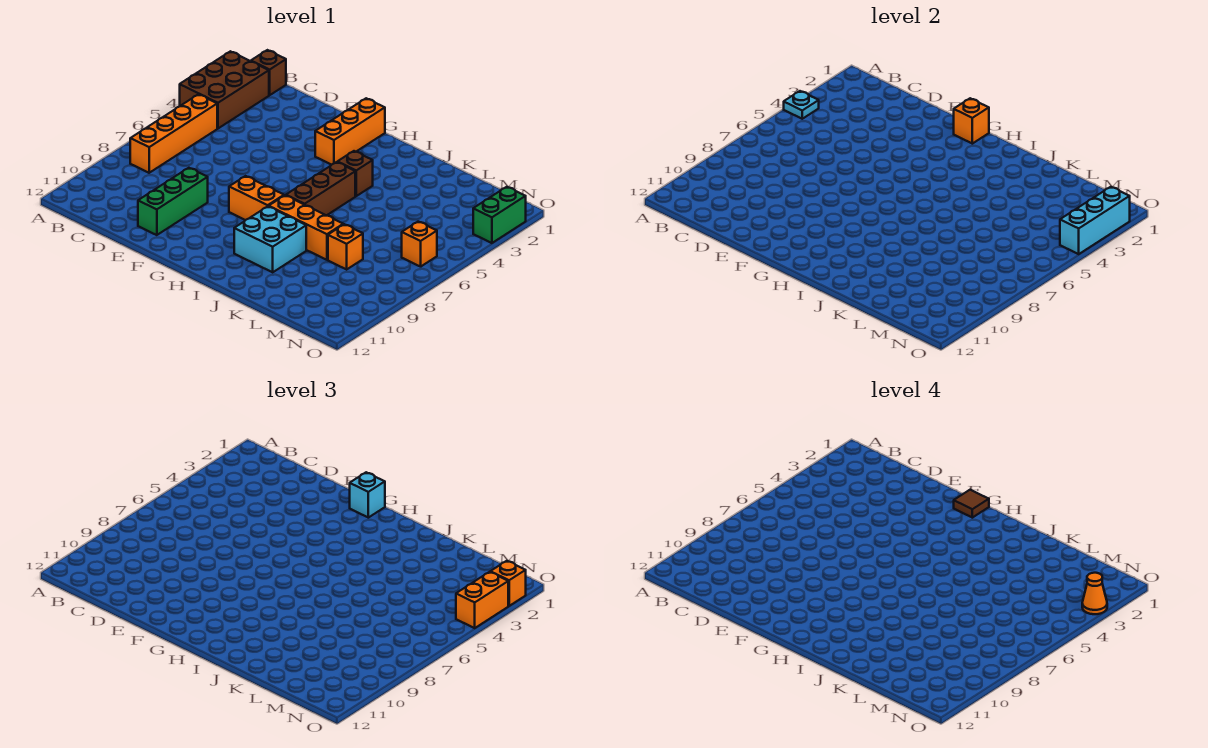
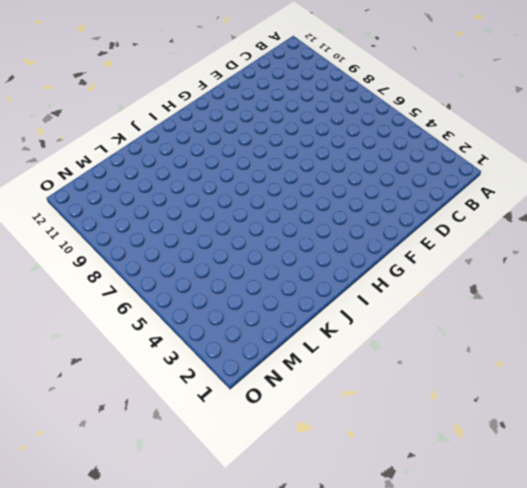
none -> brown 2x3 brick [180,51,269,128]
none -> brown 1x1 brick [251,50,286,95]
none -> orange 1x4 brick [130,94,217,173]

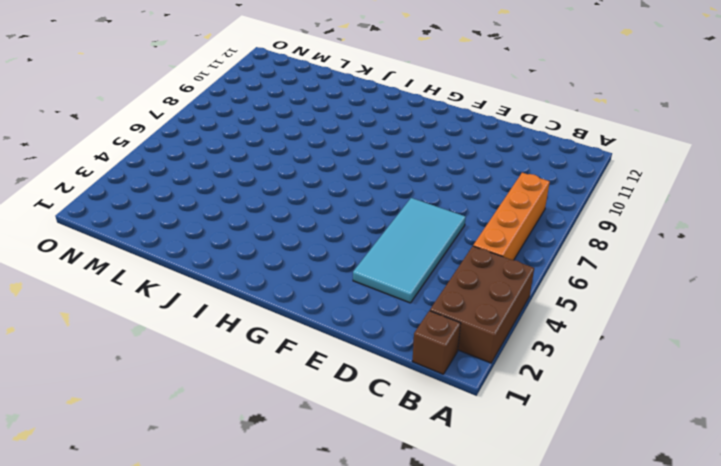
cyan 2x4 tile [353,198,466,303] -> none
none -> green 1x3 brick [138,168,208,235]
none -> orange 1x3 brick [315,98,385,165]
none -> orange 1x2 brick [229,176,284,220]

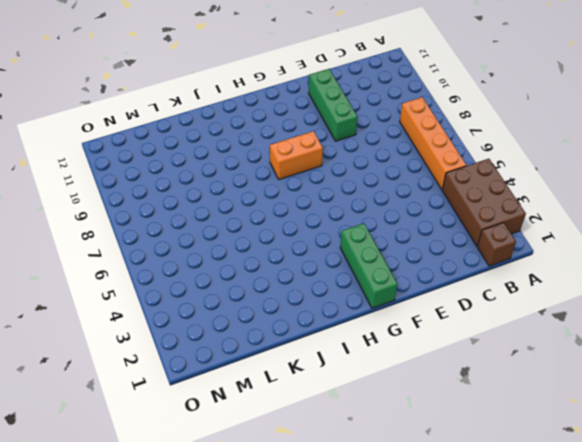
green 1x3 brick [340,223,397,308] -> orange 1x3 brick [315,98,385,165]
none -> brown 1x1 brick [338,151,373,196]
none -> brown 1x3 brick [286,162,355,216]
none -> orange 1x3 brick [269,195,343,260]

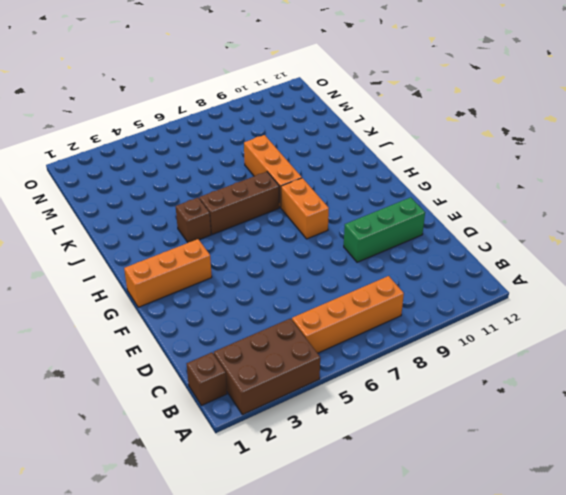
none -> cyan 2x2 brick [234,206,306,272]
none -> orange 1x1 brick [328,224,363,269]
none -> orange 1x1 brick [402,222,437,267]

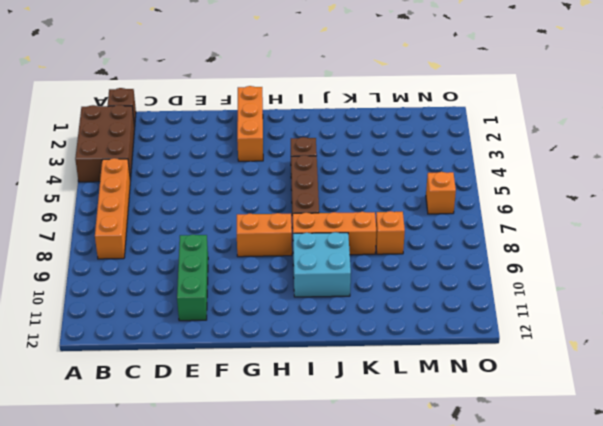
none -> green 1x2 brick [473,187,526,243]
none -> cyan 1x1 plate [784,91,819,119]
none -> orange 1x1 brick [953,98,989,144]

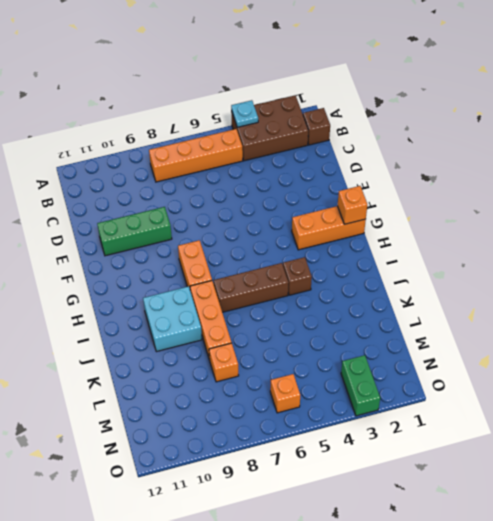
green 1x2 brick [341,355,380,416] -> green 1x2 brick turned to [473,187,526,243]
none -> cyan 1x3 brick [1060,187,1130,254]
none -> cyan 1x1 brick [349,472,385,518]
none -> orange 1x1 brick [490,561,526,606]

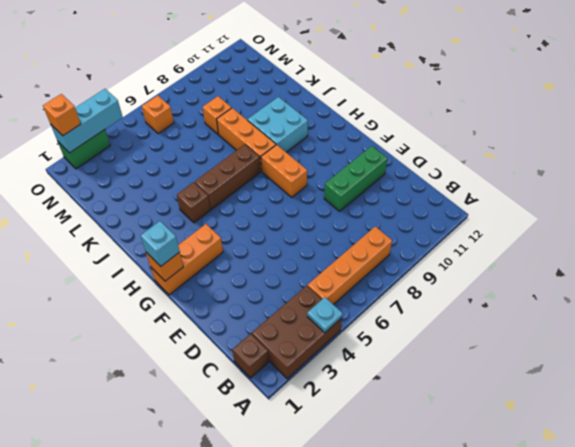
none -> orange 1x2 brick [456,572,508,628]
none -> brown 1x1 tile [954,490,989,518]
none -> orange 1x1 cone [1082,573,1107,614]

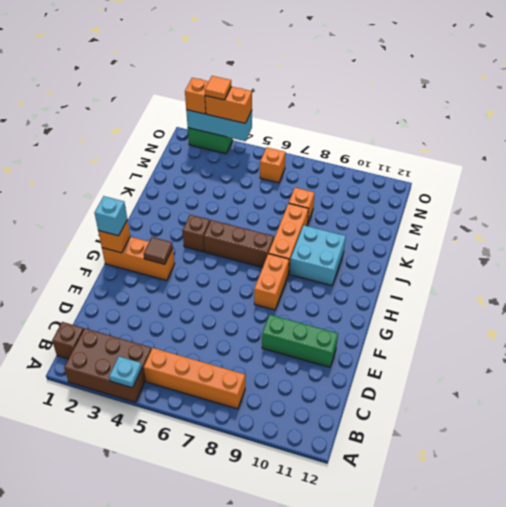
brown 1x1 tile [144,237,173,264] -> brown 1x1 tile moved to [954,490,989,518]
orange 1x1 tile [205,76,231,100] -> orange 1x1 cone [1082,573,1107,614]

